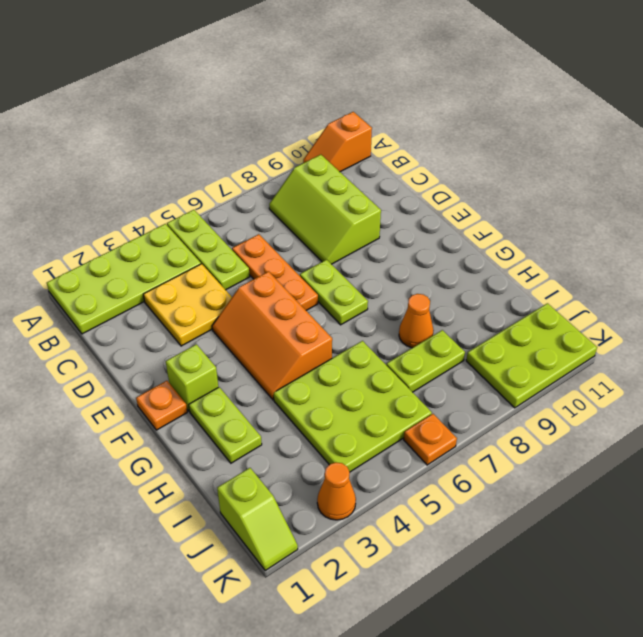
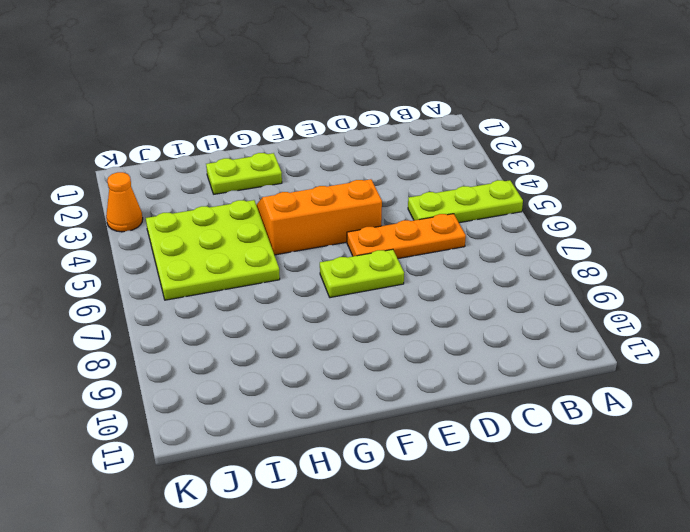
none -> lime 2x4 plate [47,224,201,334]
none -> orange 1x2 slope [303,112,372,172]
none -> lime 2x3 slope [269,155,381,264]

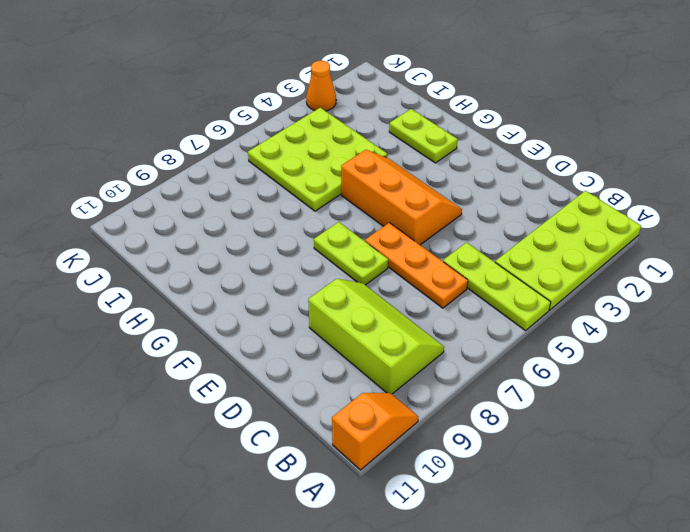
none -> yellow 2x2 plate [143,264,232,346]
none -> orange 1x1 plate [136,381,187,430]
none -> lime 1x1 brick [166,344,218,411]

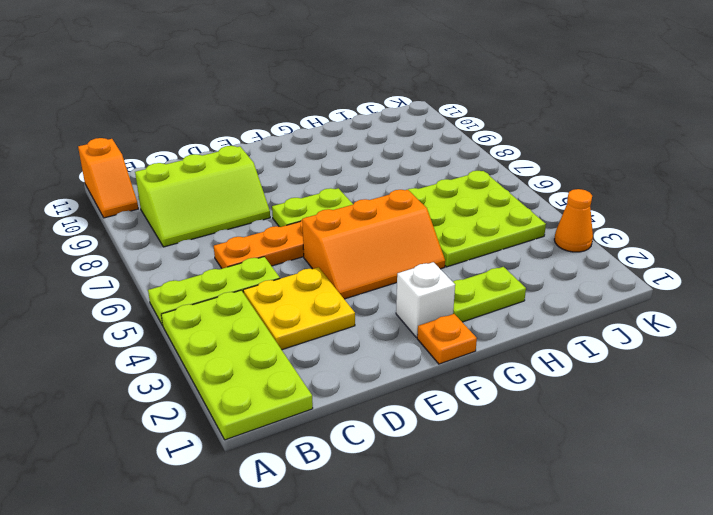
white 1x1 brick [396,262,455,338] -> lime 1x1 brick [166,344,218,411]
none -> orange 1x1 cone [399,294,434,348]
none -> lime 1x2 plate [386,330,465,392]
none -> lime 1x2 slope [217,468,298,570]

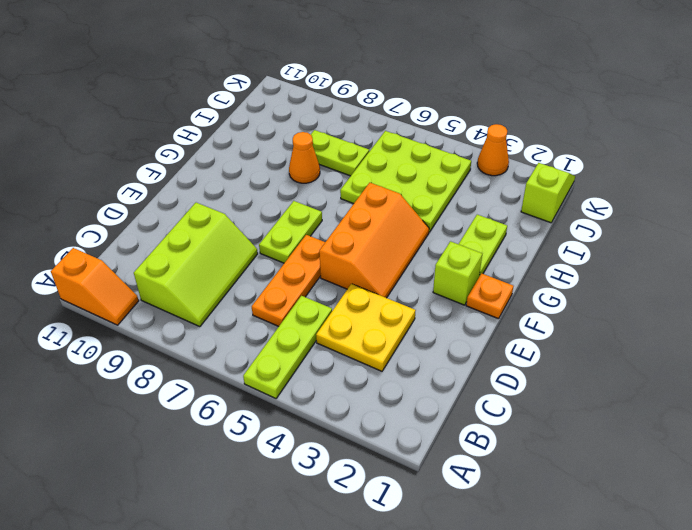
none -> lime 2x4 plate [47,224,201,334]
none -> lime 2x3 plate [466,303,597,408]
none -> orange 1x1 plate [404,414,457,465]

